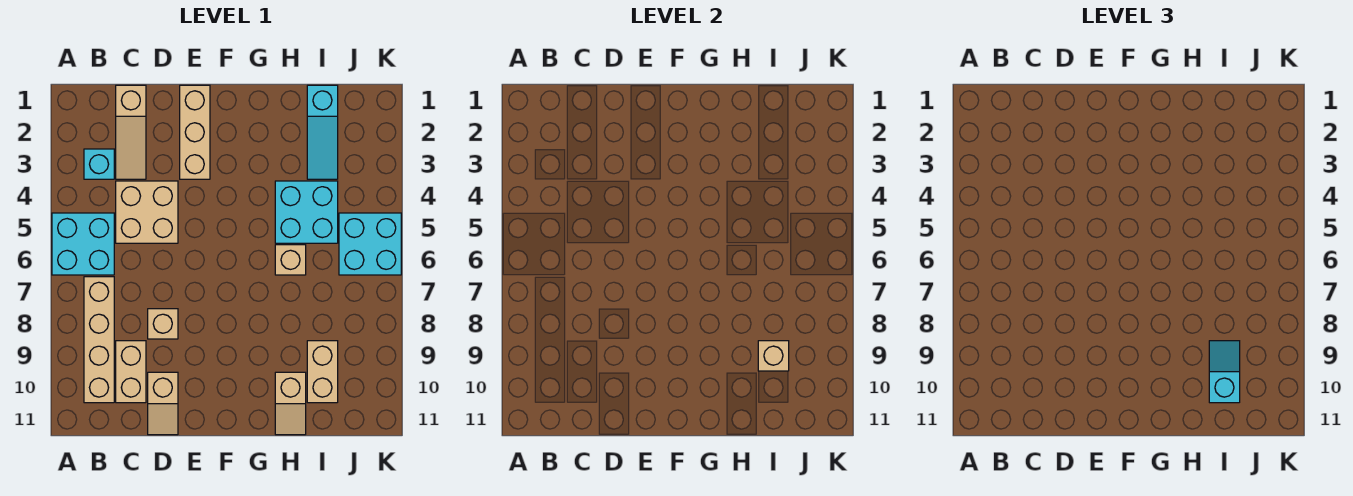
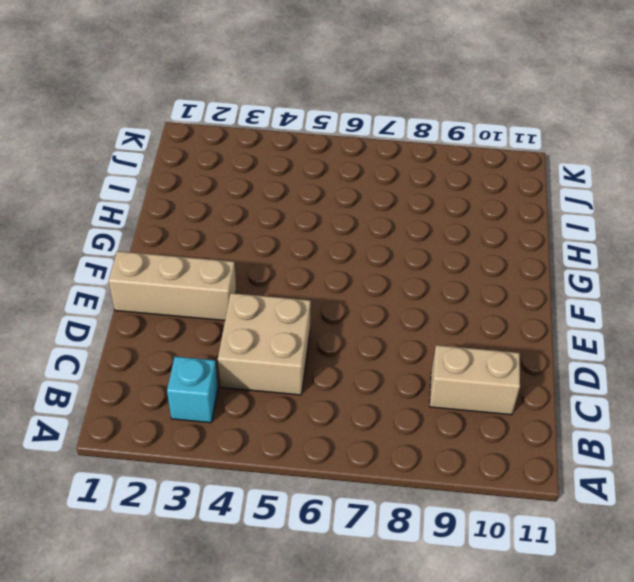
none -> cyan 2x2 brick [52,213,114,275]
none -> tan 1x4 brick [84,277,114,403]
none -> tan 1x3 slope [116,85,146,179]

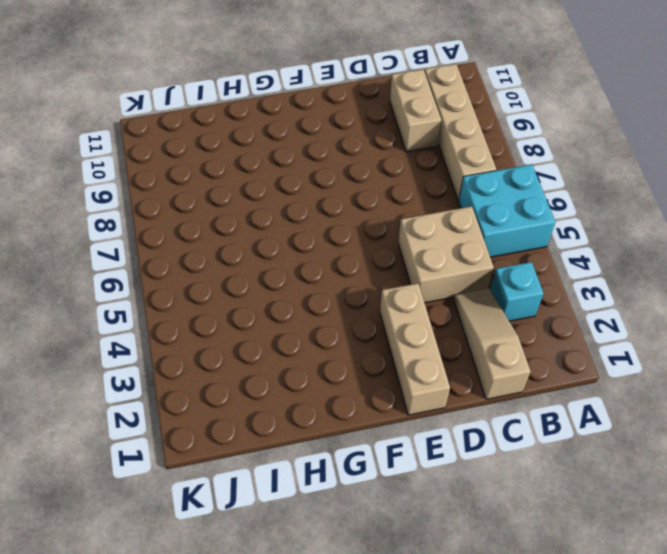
none -> tan 1x1 brick [148,309,178,339]
none -> tan 1x2 slope [148,372,178,435]
none -> cyan 2x2 brick [275,181,338,243]

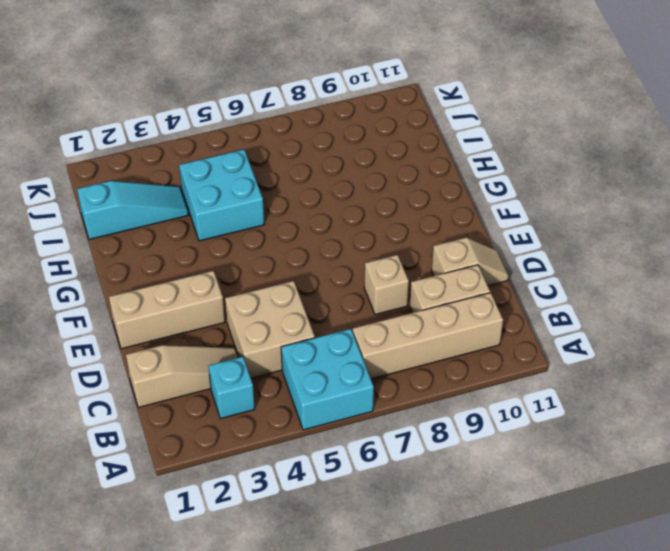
none -> tan 1x1 brick [275,245,306,275]
none -> tan 1x2 slope [275,372,306,435]
none -> tan 1x2 brick [307,341,338,403]

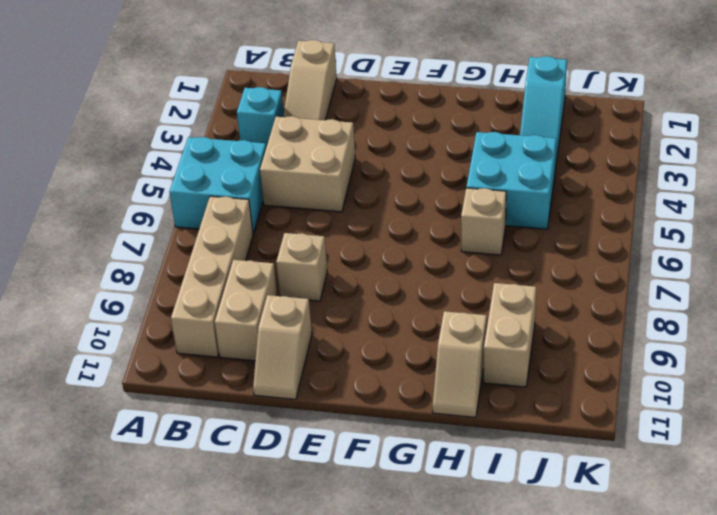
none -> tan 1x3 brick [180,85,210,179]
none -> cyan 2x2 brick [339,213,401,275]
none -> tan 1x1 brick [758,341,789,371]

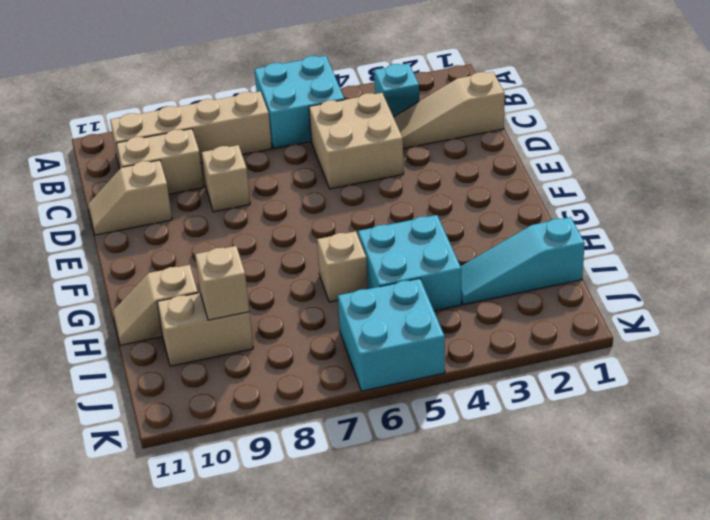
none -> tan 1x3 brick [180,85,210,179]
none -> cyan 1x2 slope [1209,341,1240,403]

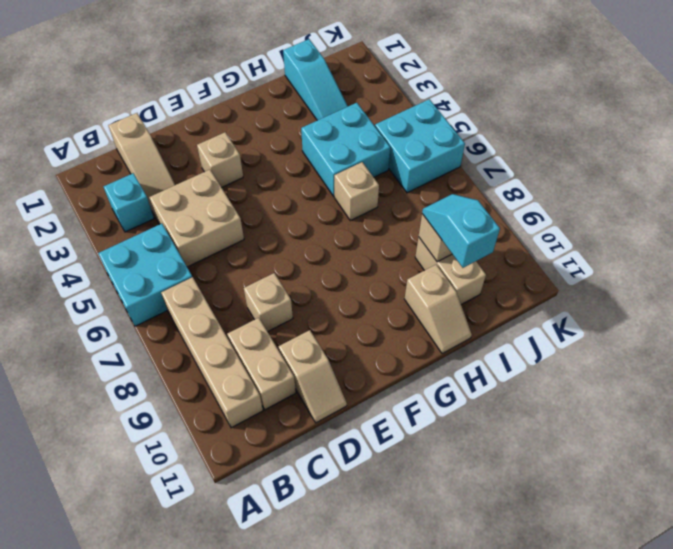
tan 1x1 brick [197,132,243,187] -> tan 1x3 brick [180,85,210,179]

